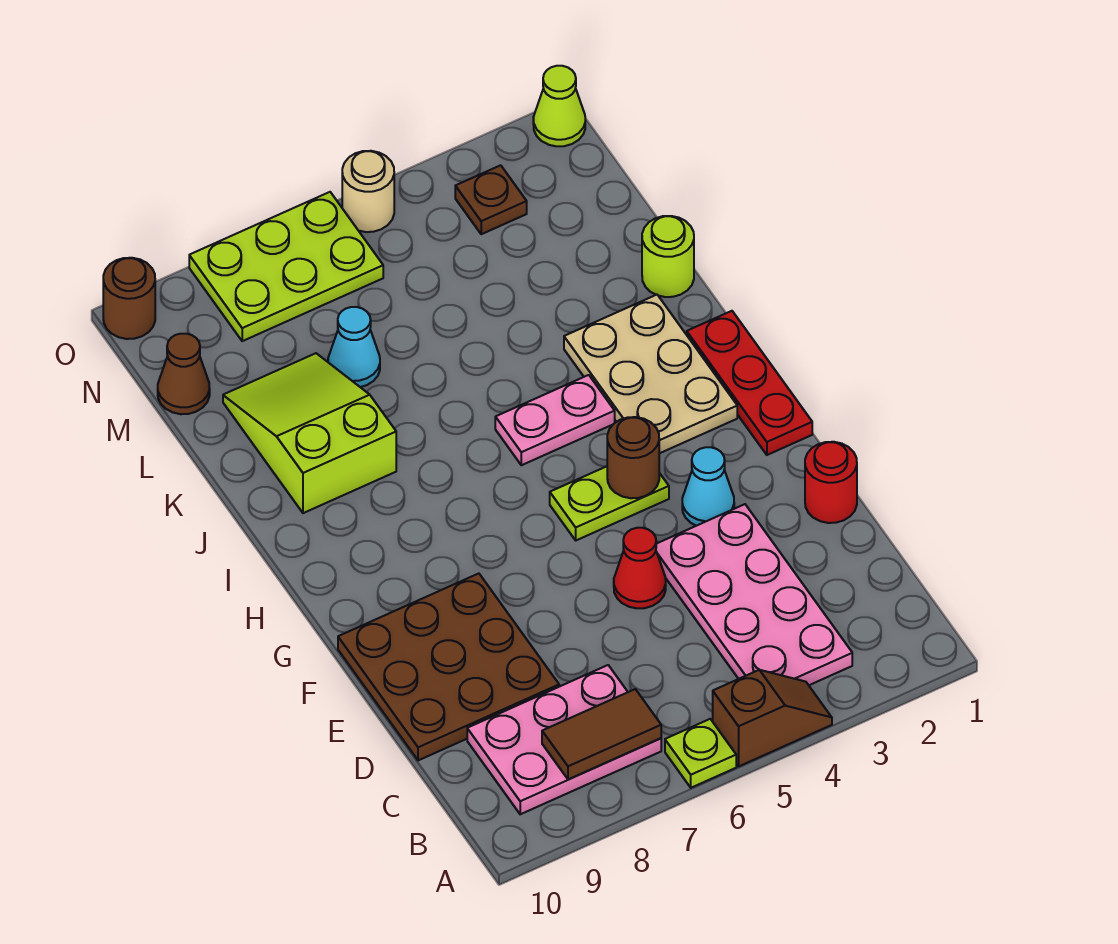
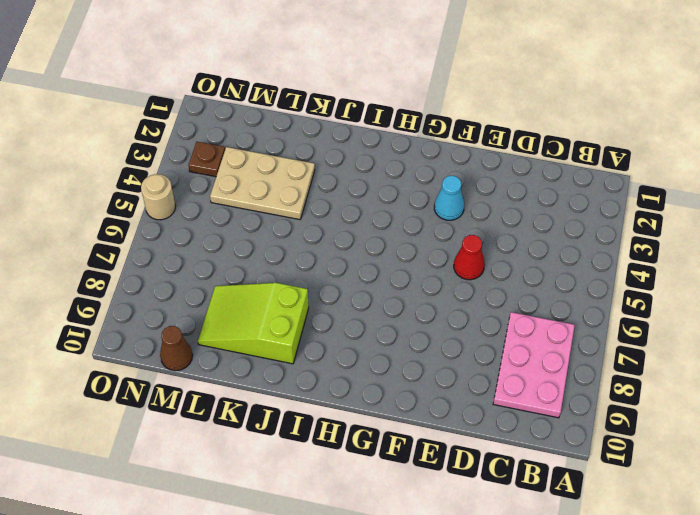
tan 2x3 plate [210,147,315,220] -> tan 2x3 plate moved to [564,295,737,453]
none -> brown 1x2 slope [713,670,832,766]
none -> lime 1x1 plate [665,719,736,788]
none -> pink 2x4 plate [656,504,852,685]

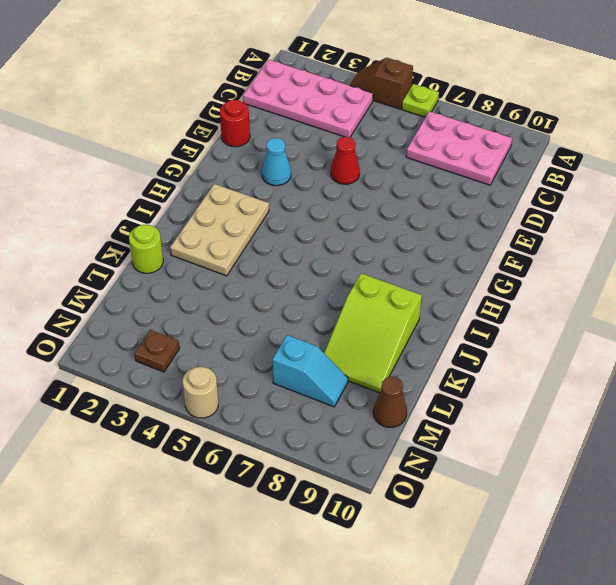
pink 2x4 plate [243,60,373,137] -> pink 2x4 plate turned to [656,504,852,685]
cyan 1x2 slope [272,335,348,407] -> none
none -> brown 3x3 plate [338,574,559,760]
none -> red 1x3 plate [687,311,812,455]
none -> lime 1x2 plate [550,466,669,540]

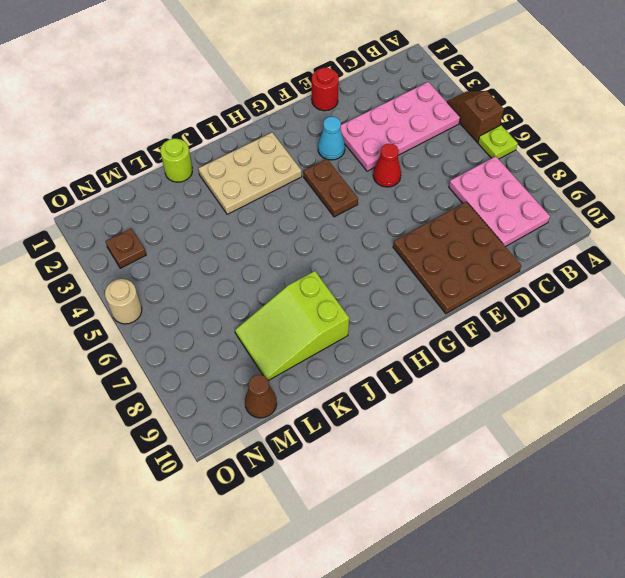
brown 1x2 plate [303,159,358,217] -> lime 1x2 plate [550,466,669,540]
none -> red 1x3 plate [687,311,812,455]
none -> pink 1x2 plate [495,375,615,465]
none -> cyan 1x1 cone [328,307,380,387]

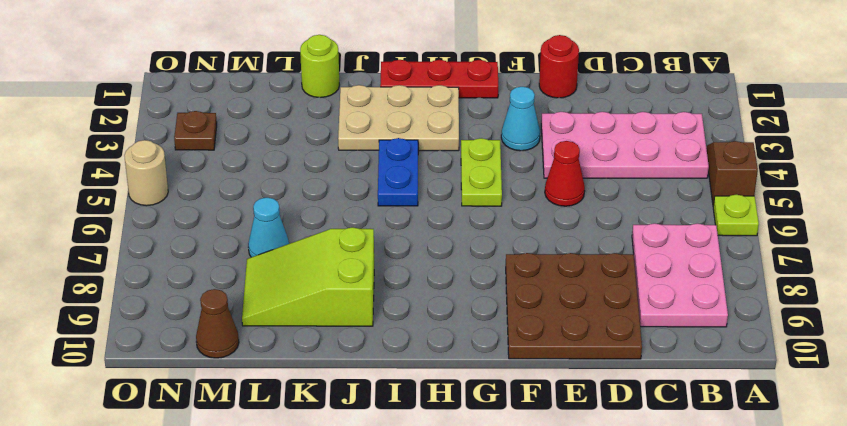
blue 1x2 plate [378,138,418,206] -> pink 1x2 plate [495,375,615,465]
none -> lime 2x3 plate [189,192,383,341]
none -> lime 1x1 cone [533,66,585,146]
none -> brown 1x1 round brick [103,258,155,339]

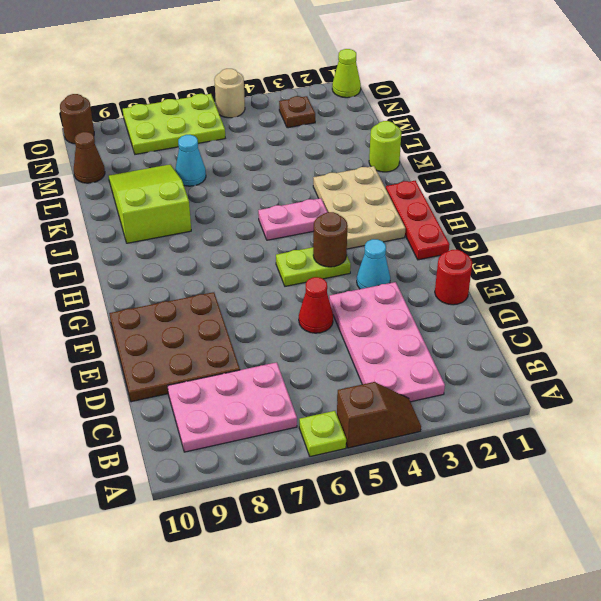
none -> brown 1x2 tile [542,689,661,780]

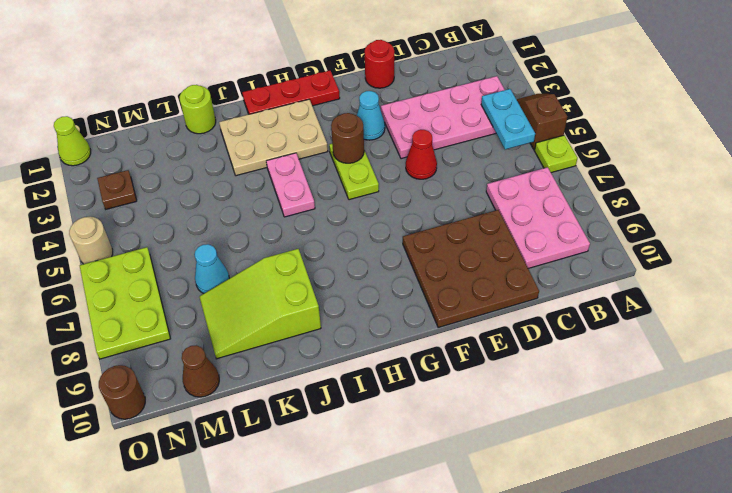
cyan 1x2 plate [481,89,535,149] -> none
none -> brown 1x2 tile [542,689,661,780]

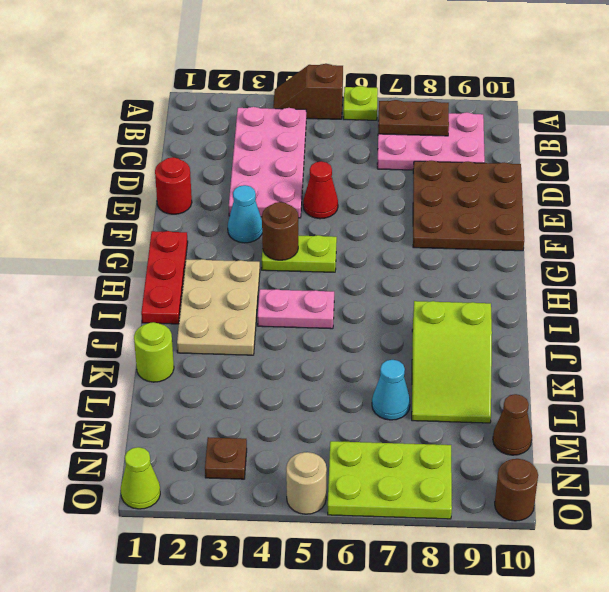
brown 1x2 plate [378,100,449,136] -> brown 1x2 tile [542,689,661,780]

